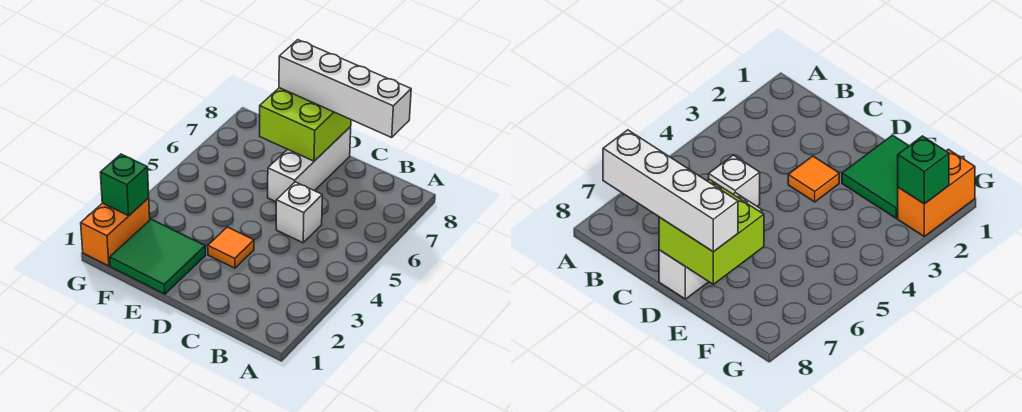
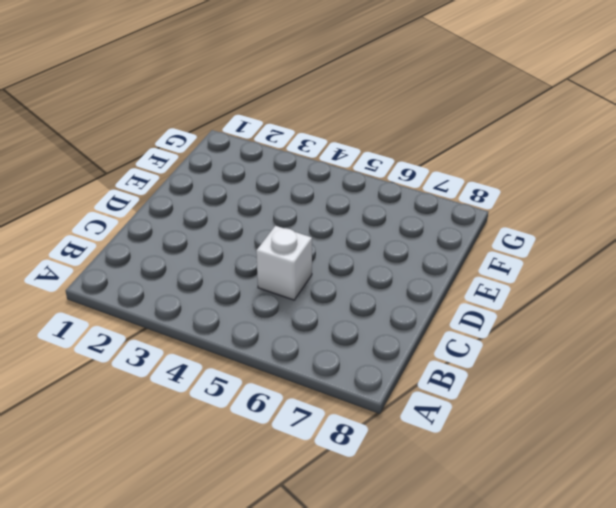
none -> orange 1x1 tile [208,227,254,268]
none -> white 1x3 brick [268,127,351,202]

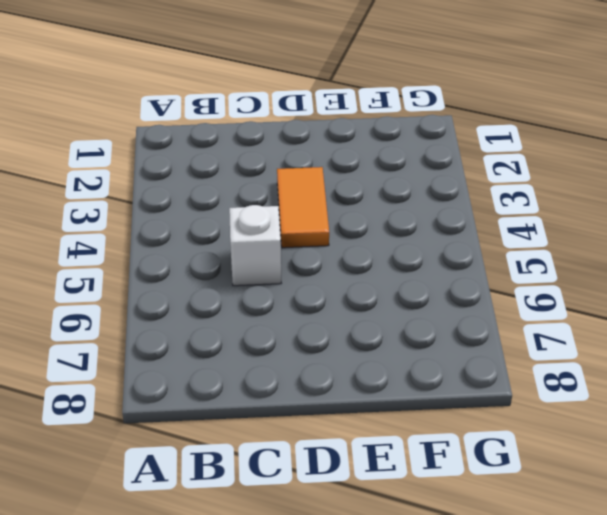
orange 1x2 tile [277,167,329,248] -> orange 1x1 tile [208,227,254,268]
none -> white 1x3 brick [268,127,351,202]
none -> green 2x2 tile [110,219,206,294]

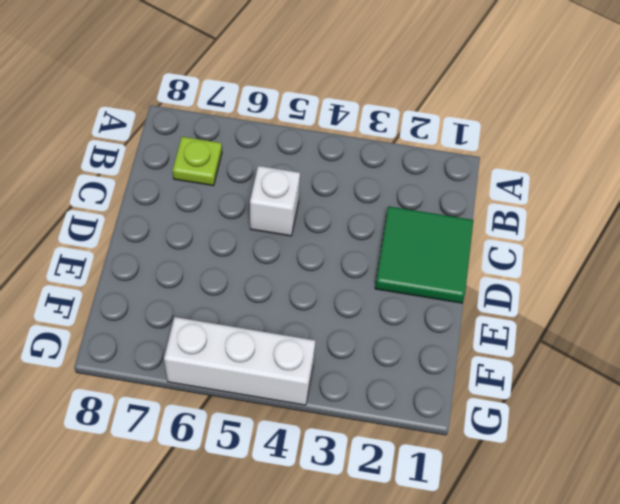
lime 1x1 plate [173,137,222,186] -> none
green 2x2 tile [375,206,473,303] -> green 2x2 tile moved to [110,219,206,294]
white 1x3 brick [164,317,315,405] -> white 1x3 brick moved to [268,127,351,202]
none -> orange 1x1 tile [208,227,254,268]
none -> orange 1x2 brick [81,198,150,266]

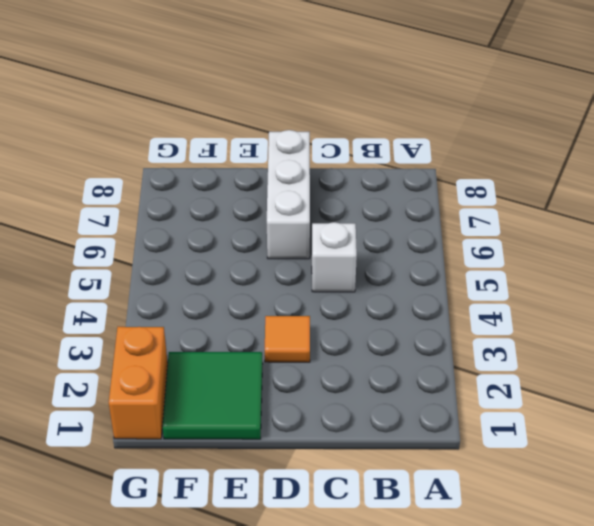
none -> lime 2x2 brick [260,88,351,161]
none -> green 1x1 brick [100,154,149,216]

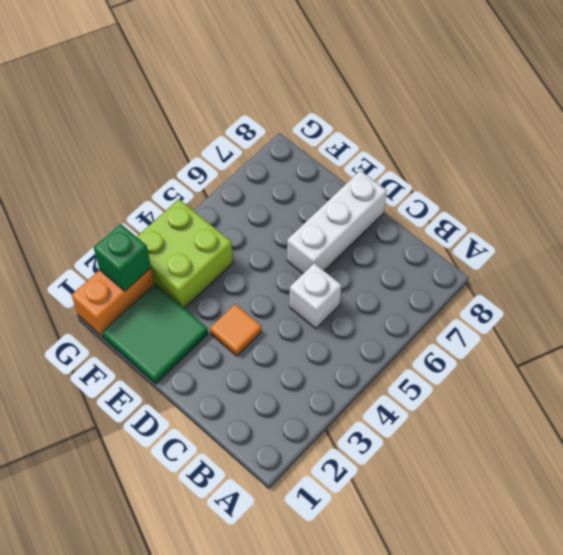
lime 2x2 brick [137,199,233,308] -> lime 2x2 brick moved to [260,88,351,161]
none -> white 1x4 brick [279,40,411,137]

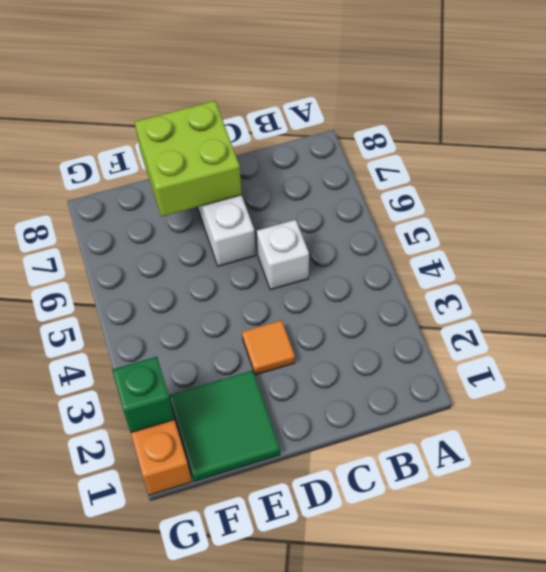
none -> white 1x4 brick [279,40,411,137]

